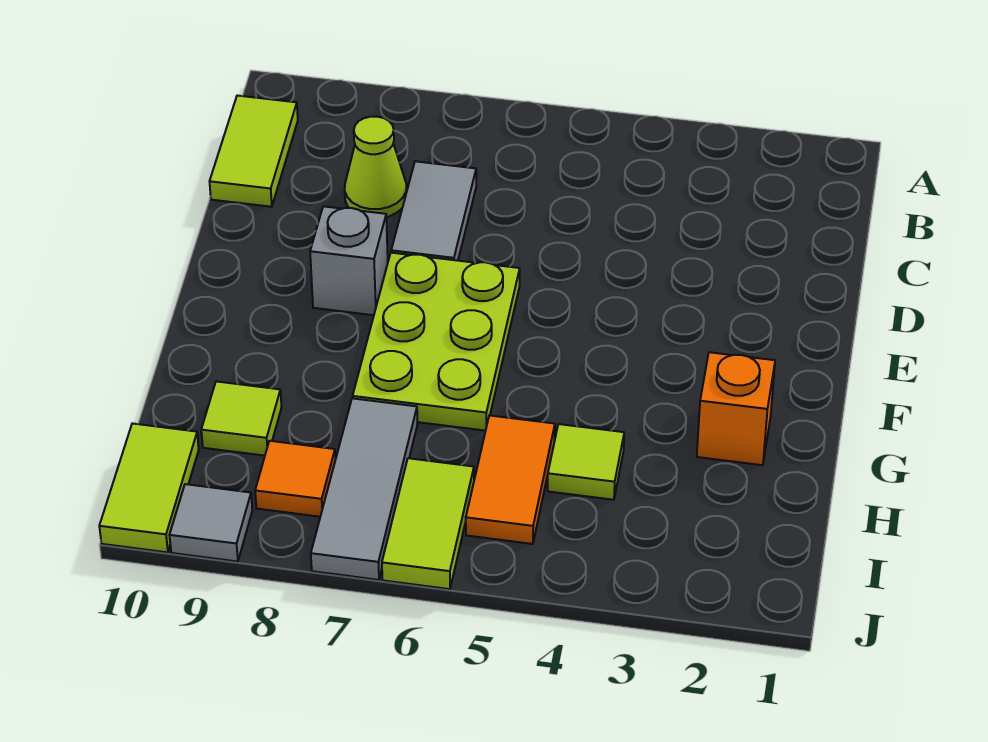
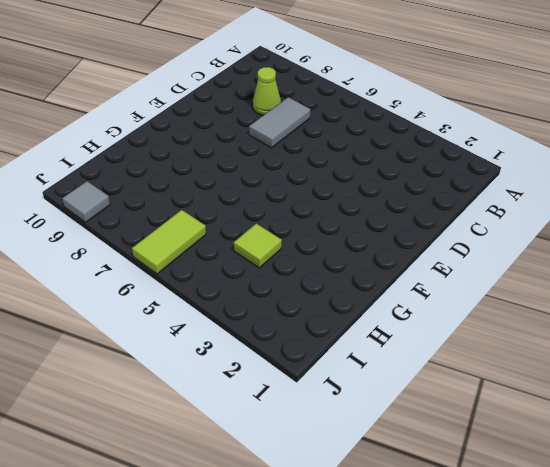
none -> lime 1x2 tile [210,96,298,207]
none -> lime 2x3 plate [353,253,520,431]
none -> grey 1x1 brick [310,206,388,315]

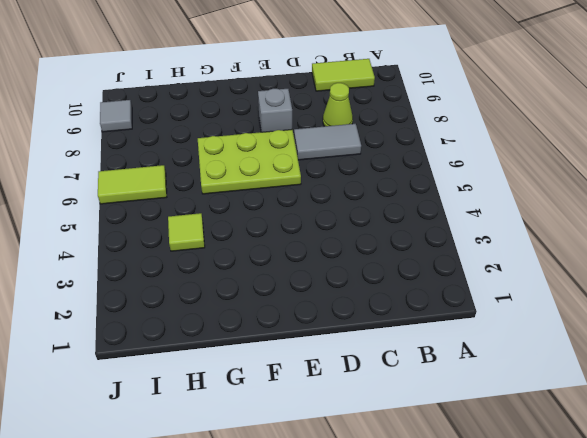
none -> orange 1x1 brick [697,352,775,465]
none -> orange 1x2 tile [466,415,555,544]
none -> grey 1x3 tile [311,398,417,580]

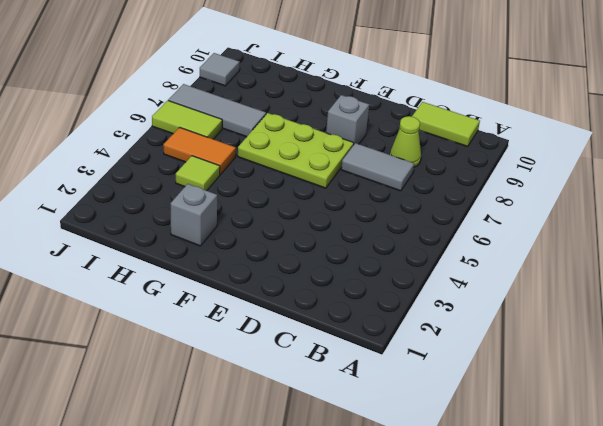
grey 1x1 brick [171,184,217,246] -> orange 1x1 brick [697,352,775,465]
none -> lime 1x1 tile [201,381,282,456]
none -> orange 1x1 tile [255,441,336,517]
none -> lime 1x2 tile [99,423,199,552]

